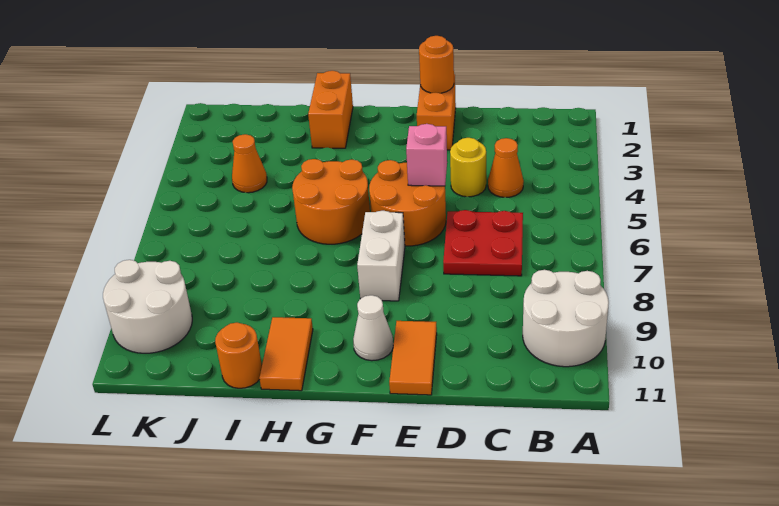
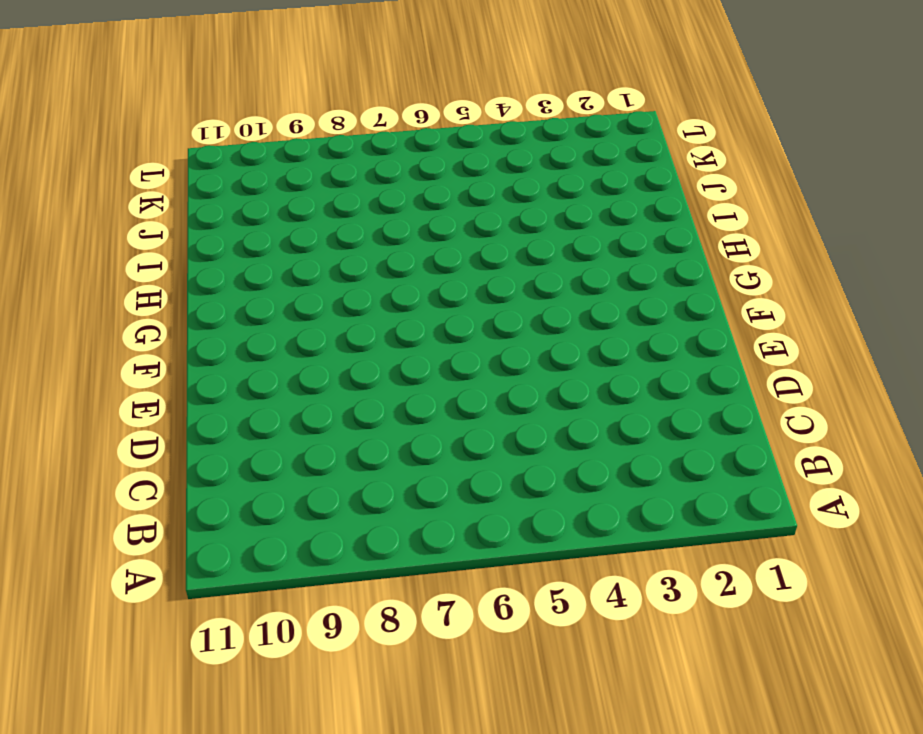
none -> white 2x2 round brick [523,270,609,367]
none -> orange 1x1 cone [488,138,524,197]
none -> red 2x2 plate [443,210,523,276]

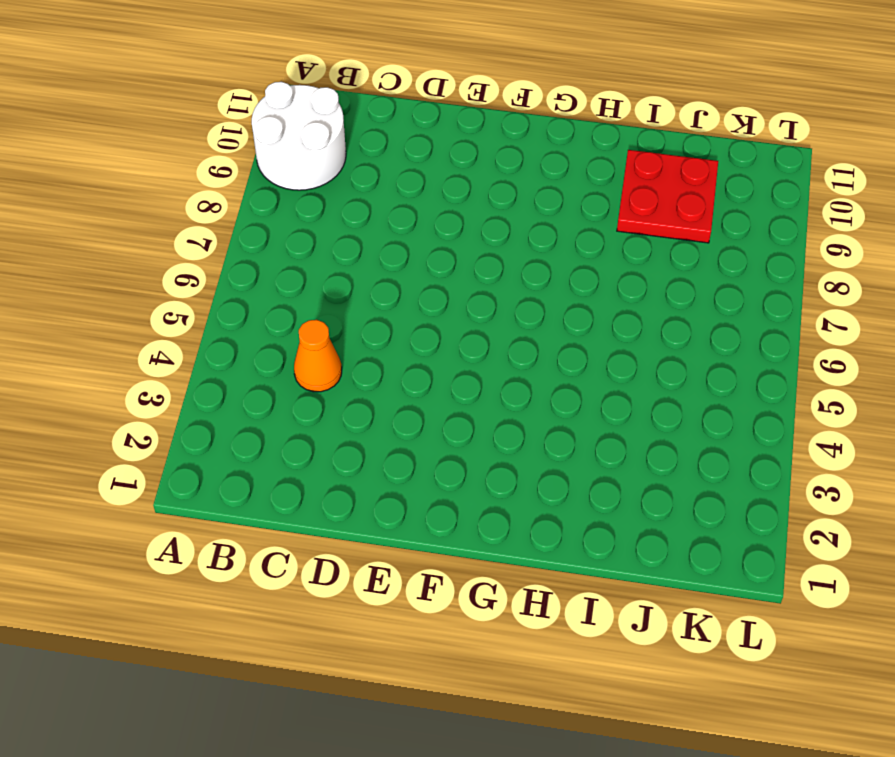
red 2x2 plate [617,150,718,243] -> red 2x2 plate moved to [443,210,523,276]
none -> yellow 1x1 round brick [450,138,486,197]
none -> orange 1x2 brick [417,74,456,150]
none -> orange 2x2 round brick [369,160,446,246]

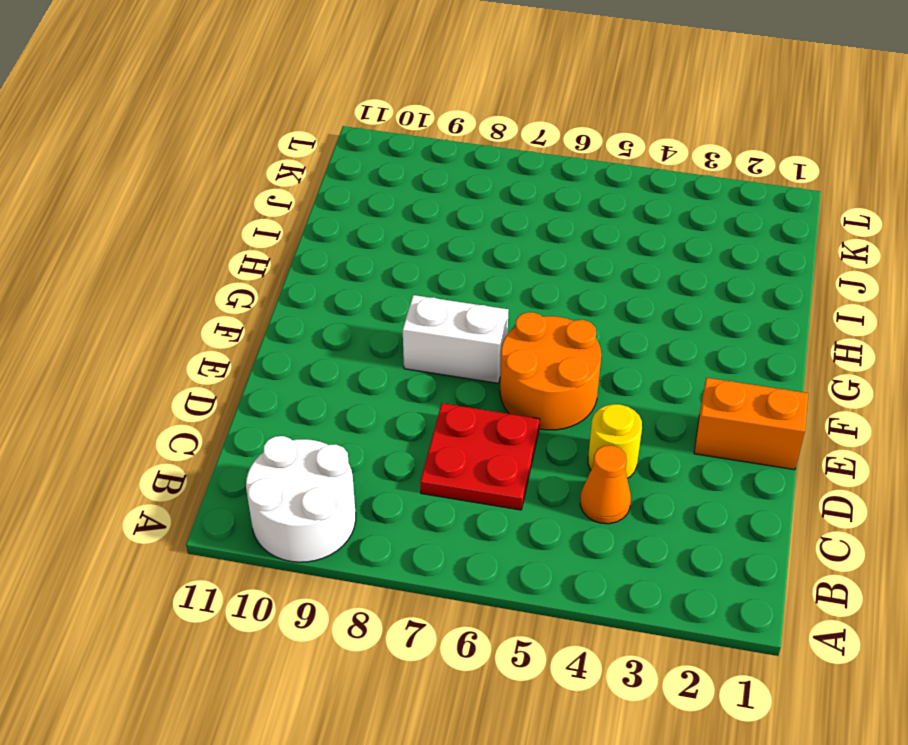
none -> orange 1x2 tile [389,321,437,395]
none -> white 1x1 cone [353,295,393,361]
none -> orange 2x2 round brick [292,159,370,244]

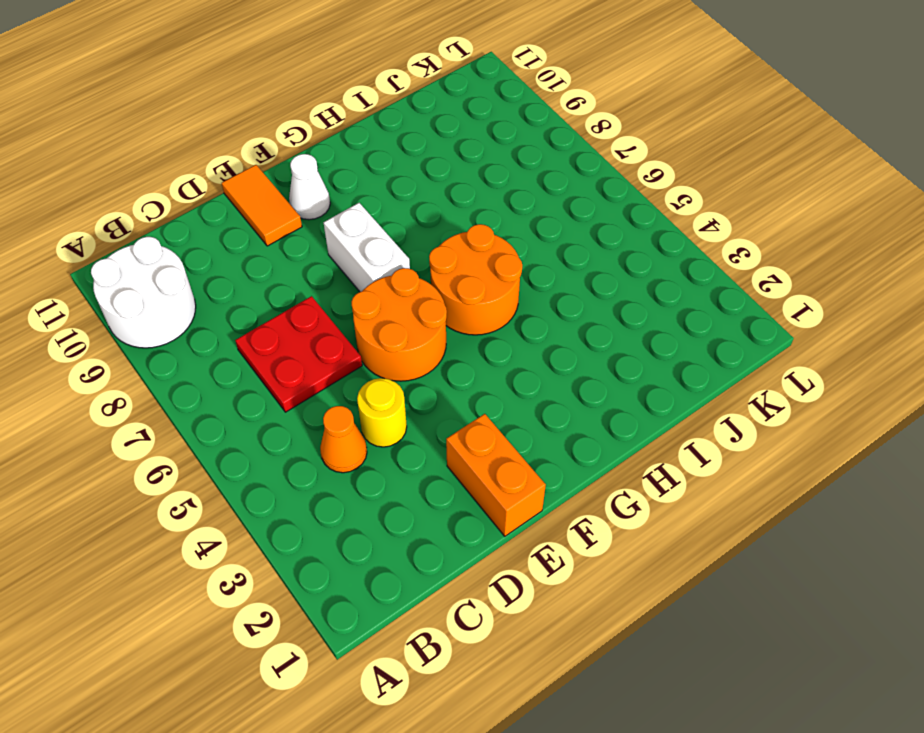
none -> orange 1x2 brick [308,71,353,148]
none -> orange 1x2 tile [259,317,313,391]
none -> orange 1x1 round brick [215,323,262,388]

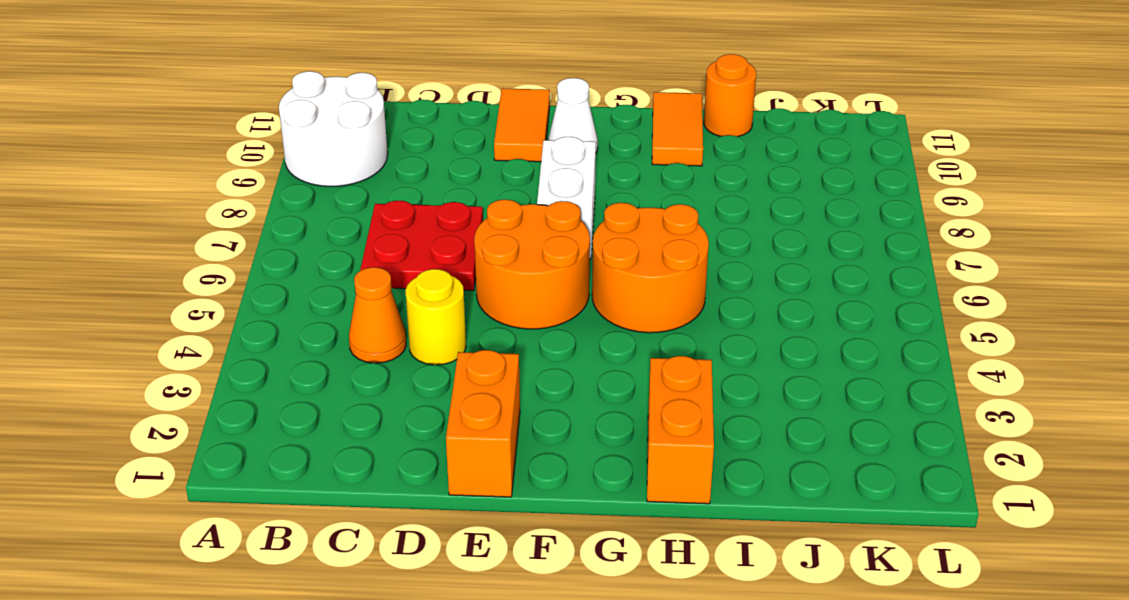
none -> orange 1x1 cone [232,134,267,193]
none -> white 2x2 round brick [103,260,192,353]
none -> orange 1x1 round brick [419,36,454,93]

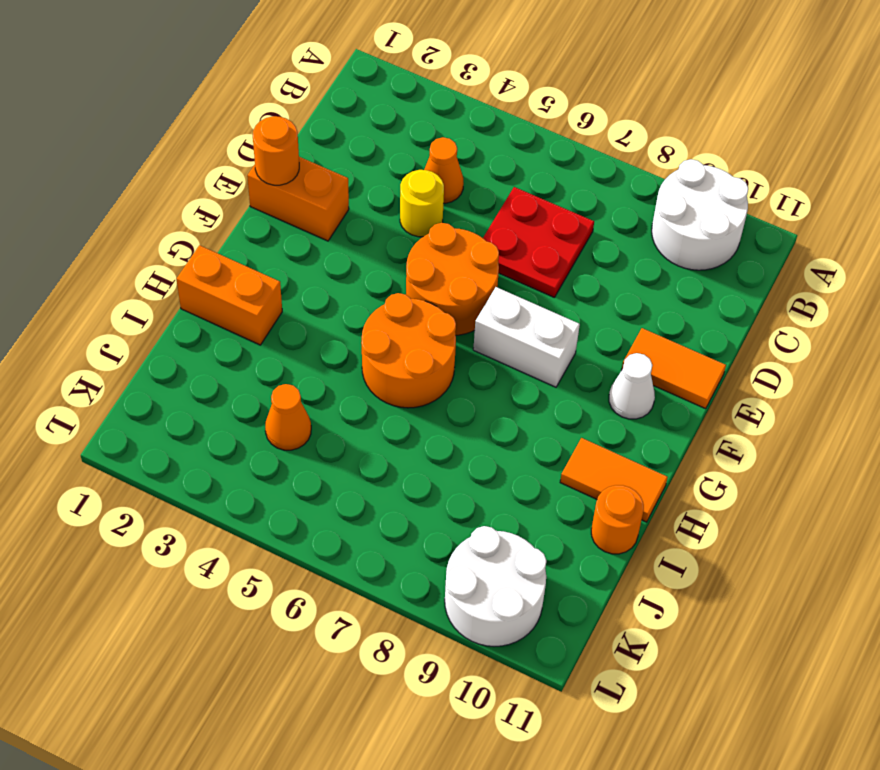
none -> pink 1x1 brick [406,124,447,186]

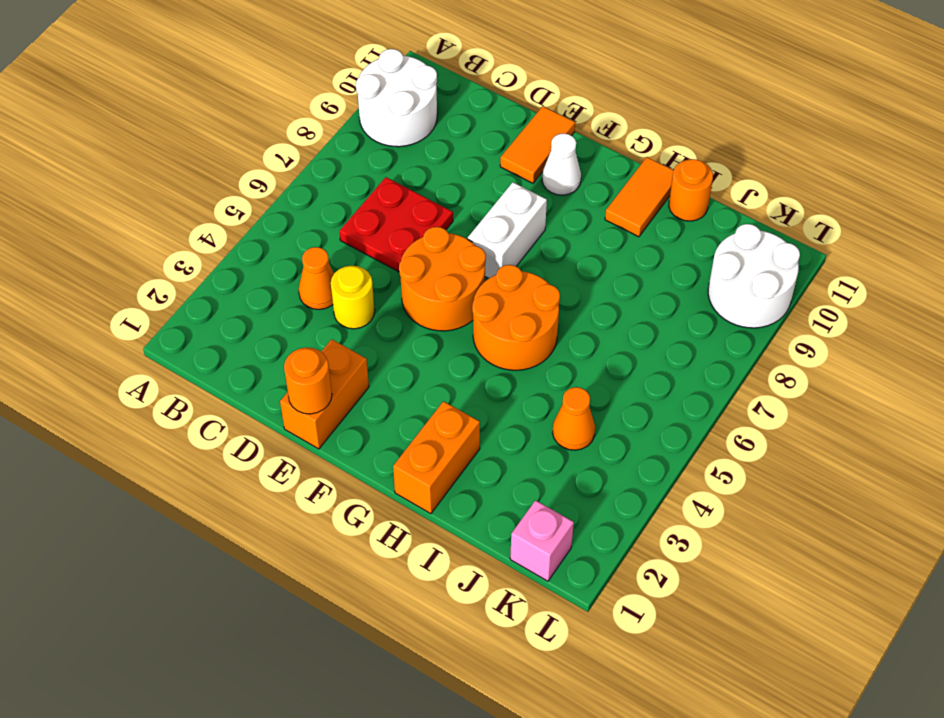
pink 1x1 brick [510,500,574,581] -> pink 1x1 brick moved to [406,124,447,186]

